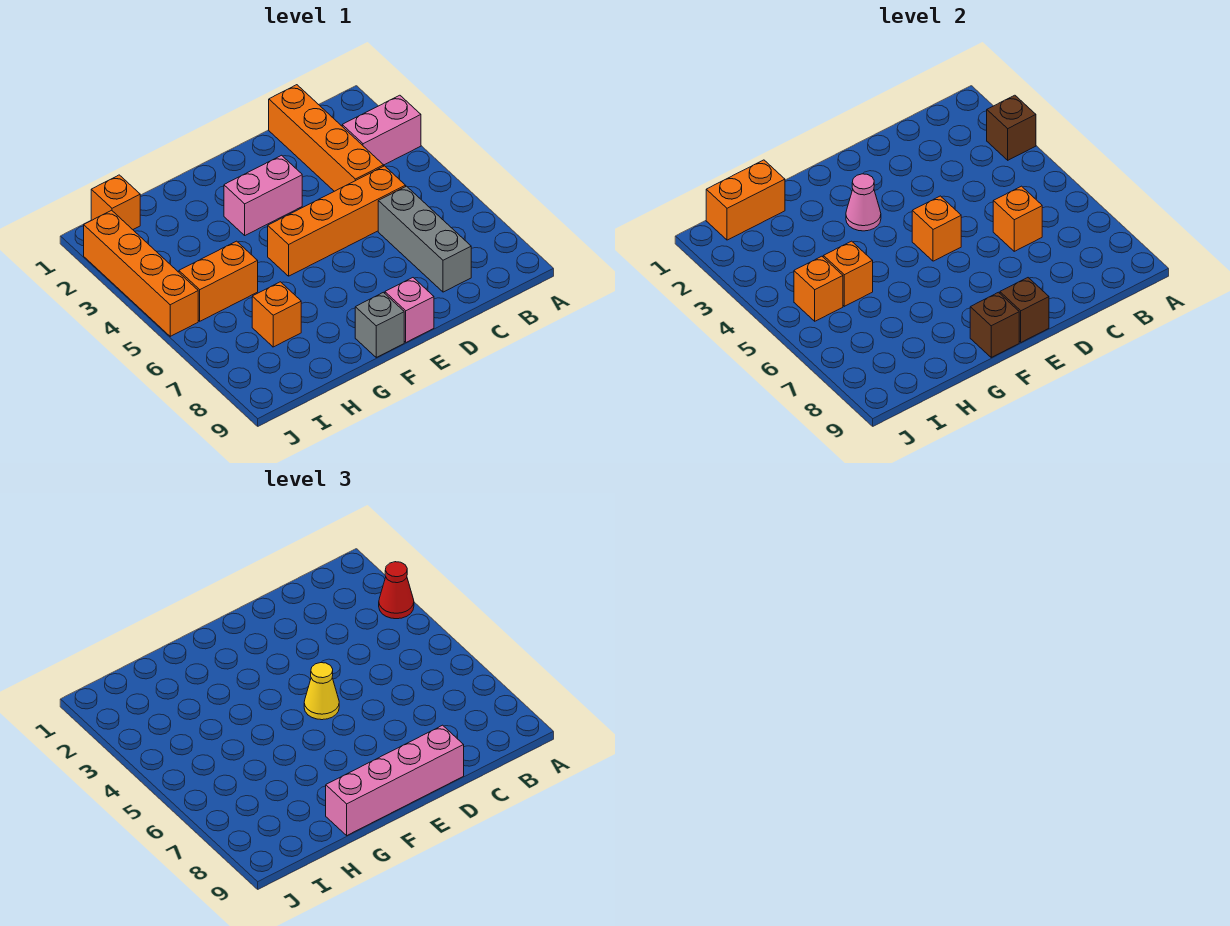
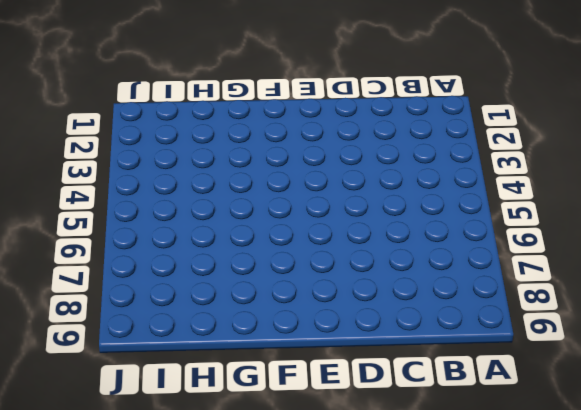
none -> pink 1x2 brick [342,95,421,165]
none -> orange 1x4 brick [269,85,384,191]
none -> orange 1x4 brick [268,166,406,276]

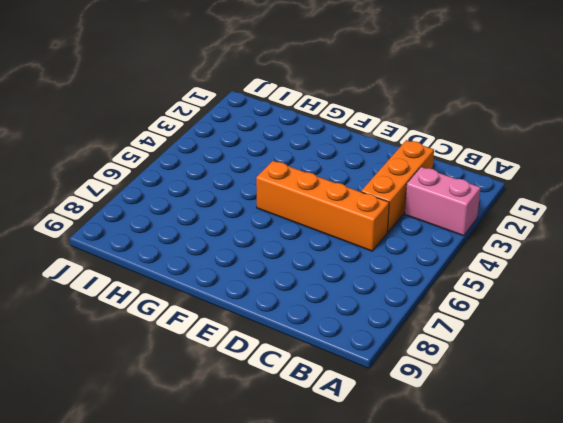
orange 1x3 brick [361,140,434,232] -> orange 1x4 brick [269,85,384,191]
none -> grey 1x3 brick [378,186,471,292]
none -> pink 1x2 brick [224,155,302,235]
none -> pink 1x1 brick [385,278,434,342]

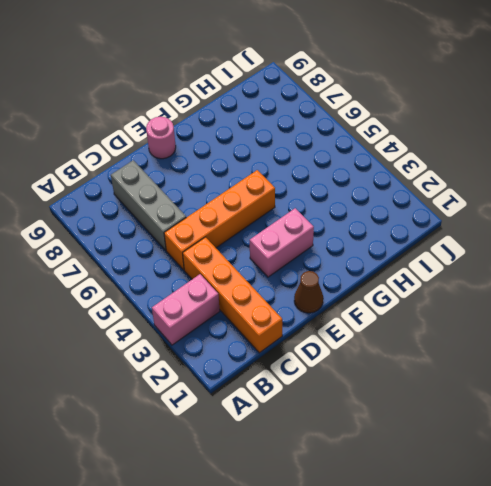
brown 1x1 cone [294,271,323,313] -> none
pink 1x1 round brick [146,117,176,159] -> pink 1x1 brick [385,278,434,342]
none -> grey 1x1 brick [355,292,404,357]
none -> orange 1x2 brick [179,241,258,321]
none -> orange 1x1 brick [252,282,301,347]

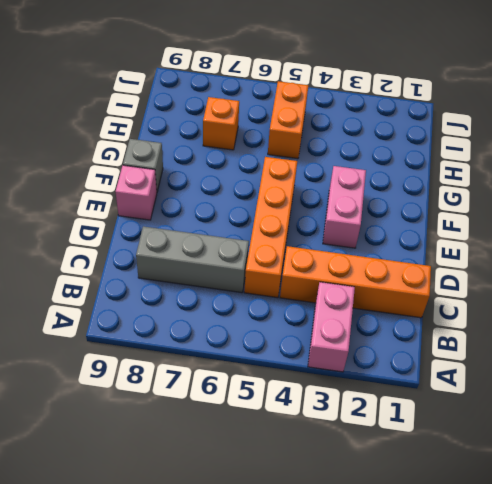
none -> orange 1x1 brick [91,175,140,229]
none -> orange 1x4 brick [84,210,198,336]
none -> brown 1x1 brick [987,95,1036,160]

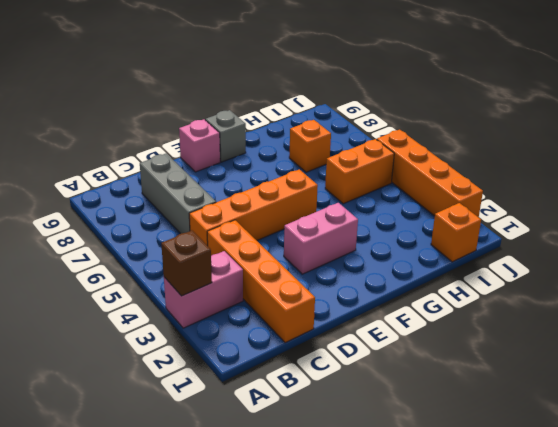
none -> orange 1x1 brick [993,186,1042,251]
none -> orange 1x1 brick [912,196,961,261]
none -> brown 1x1 brick [1000,278,1049,342]

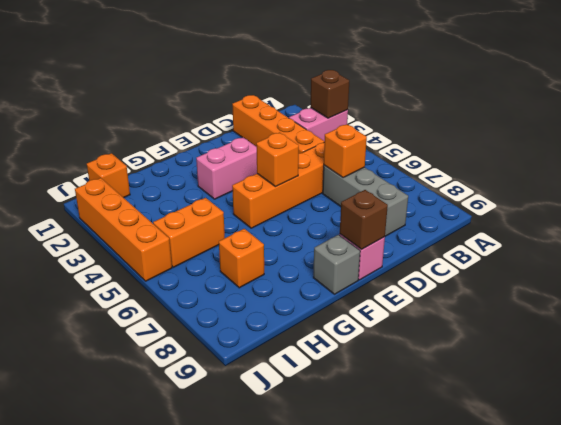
none -> pink 1x1 cone [846,174,881,231]
none -> brown 1x1 brick [970,292,1019,357]
none -> orange 1x2 brick [706,160,785,240]

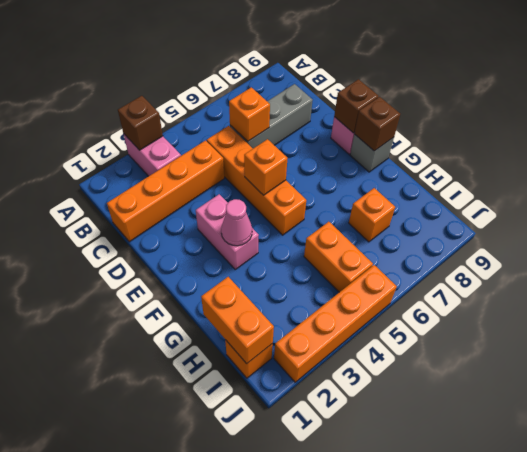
none -> orange 1x1 brick [823,241,873,306]
none -> orange 1x1 brick [794,256,843,321]
none -> red 1x1 cone [379,562,414,619]

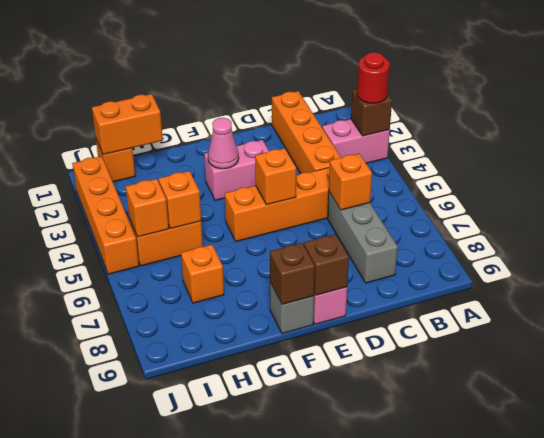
red 1x1 round brick [357,52,389,103] -> red 1x1 cone [379,562,414,619]
none -> pink 1x4 brick [326,725,464,835]
none -> yellow 1x1 cone [304,663,339,720]

